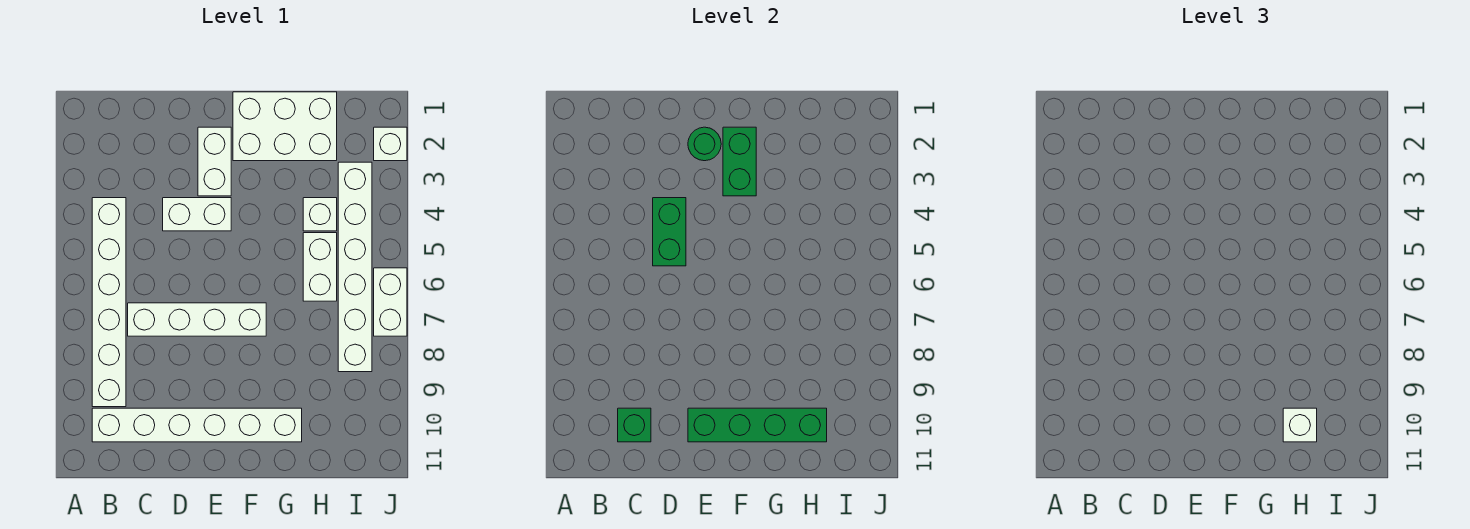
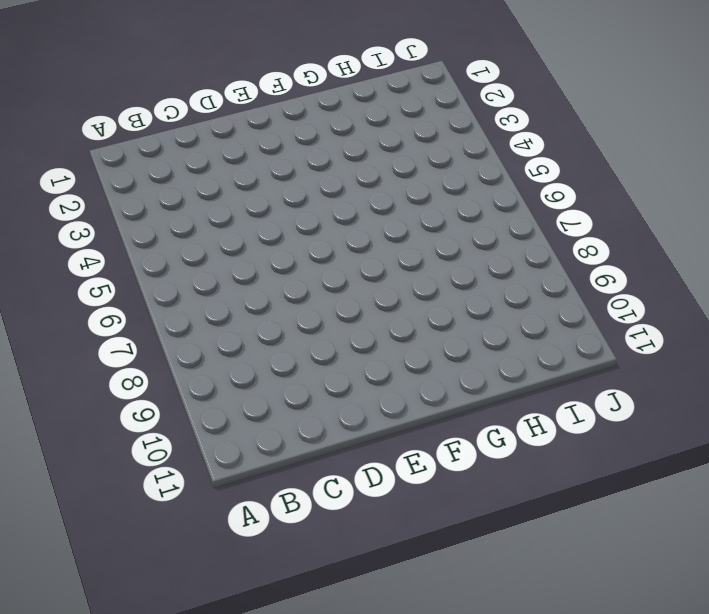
none -> white 1x6 brick [92,198,126,407]
none -> white 1x6 brick [92,408,302,442]
none -> white 1x4 brick [128,303,266,336]

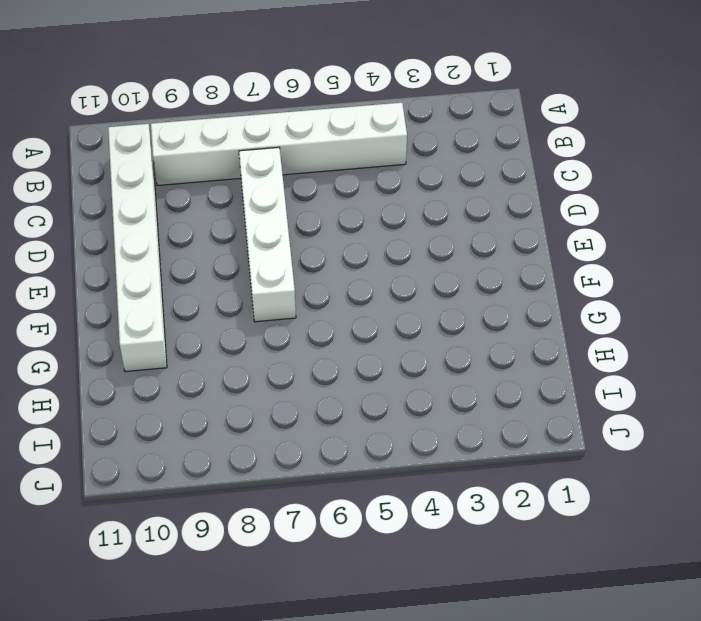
none -> white 1x2 brick [163,198,231,231]
none -> white 1x2 brick [198,127,231,196]
none -> white 2x3 brick [233,92,337,161]

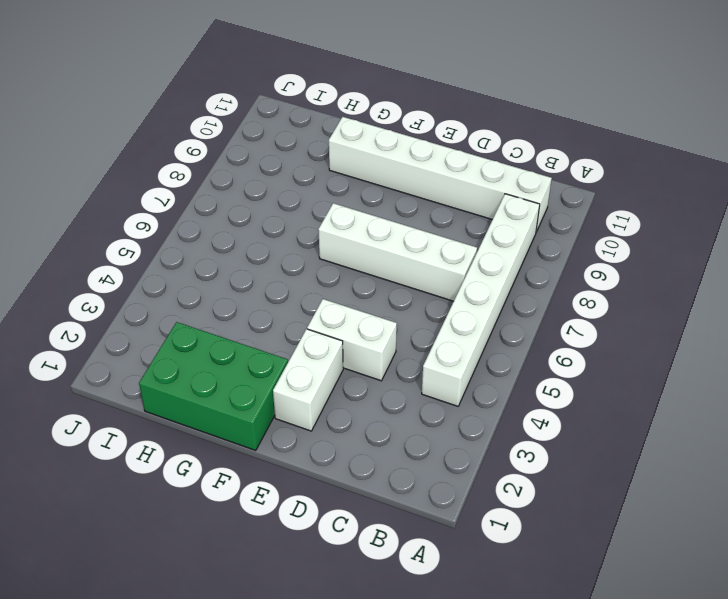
green 2x3 brick [139,322,288,451] -> white 2x3 brick [233,92,337,161]
none -> white 1x1 brick [303,198,337,231]
none -> white 1x2 brick [303,233,337,301]
none -> white 1x6 brick [338,162,372,372]

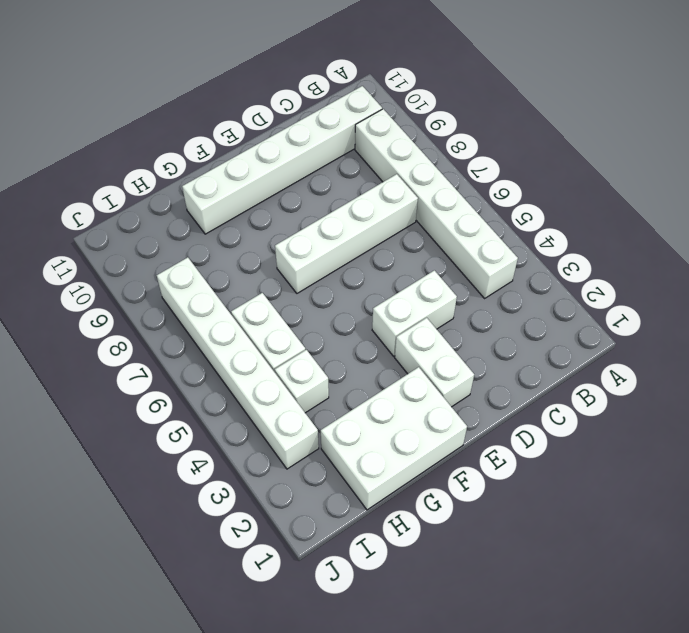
none -> white 1x1 brick [374,127,407,161]
none -> white 1x2 brick [374,268,407,336]
none -> green 1x1 brick [618,408,651,442]

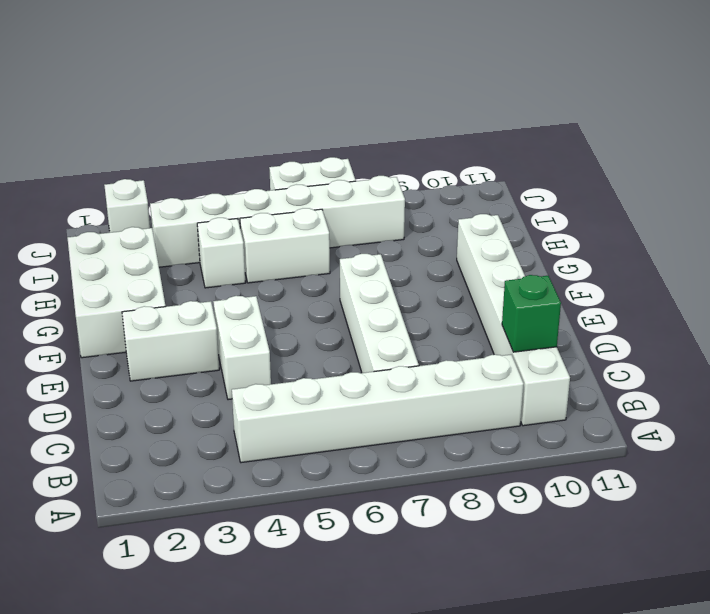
none -> green 1x2 brick [653,198,686,266]
none -> green 1x1 round brick [688,127,721,161]
none -> green 1x4 brick [688,408,827,442]

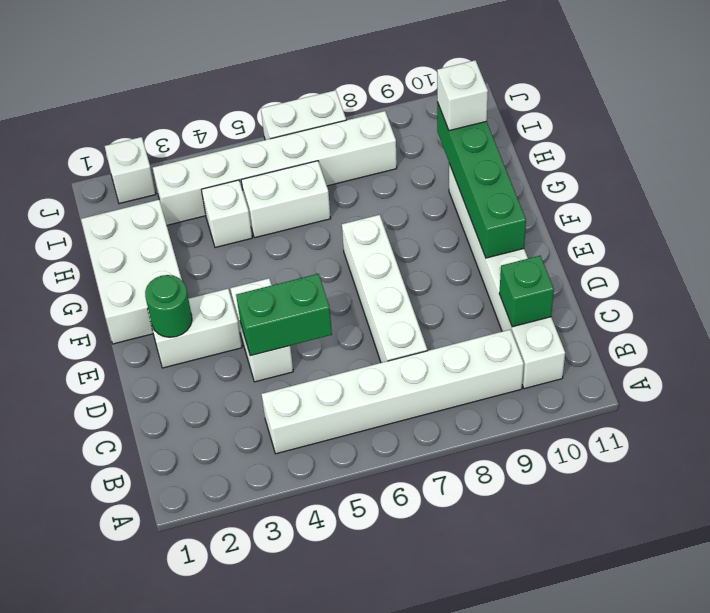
none -> green 1x2 brick [723,127,756,196]

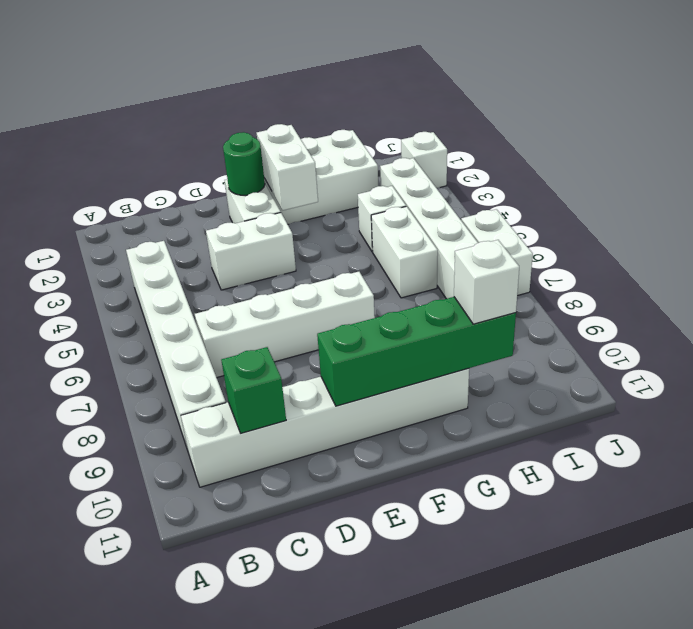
white 1x2 brick [257,124,318,210] -> green 1x2 brick [723,127,756,196]
none -> green 1x2 brick [653,198,686,266]

